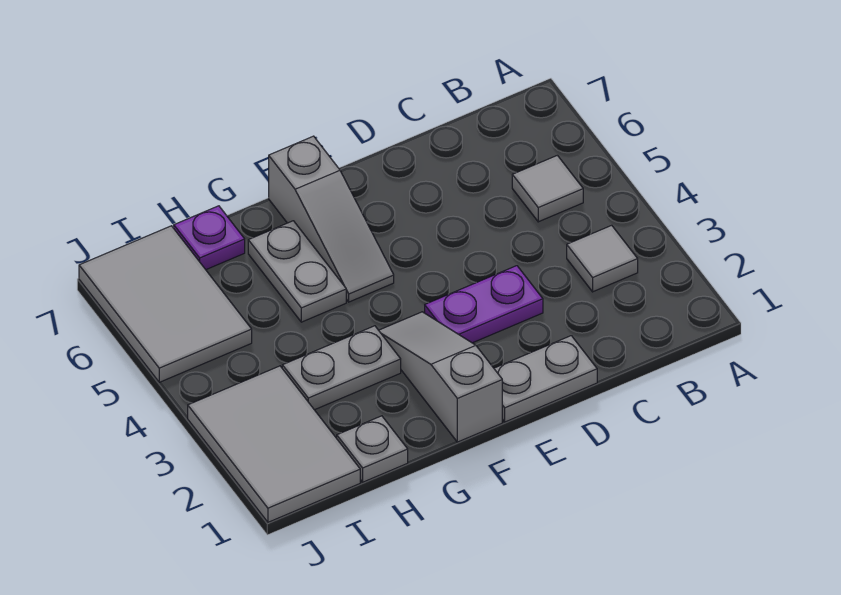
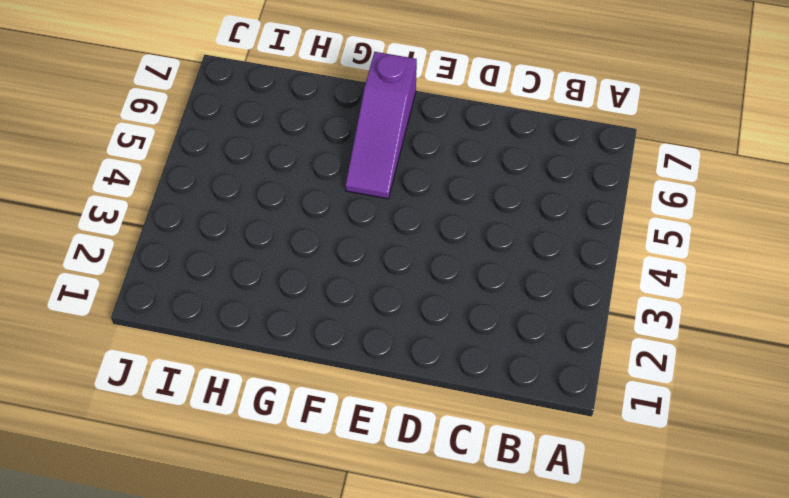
purple 1x3 slope [345,52,417,199] -> grey 1x3 slope [269,136,394,302]
none -> grey 1x1 tile [567,225,638,292]
none -> grey 1x1 tile [512,155,583,222]
none -> grey 1x2 plate [494,336,597,422]

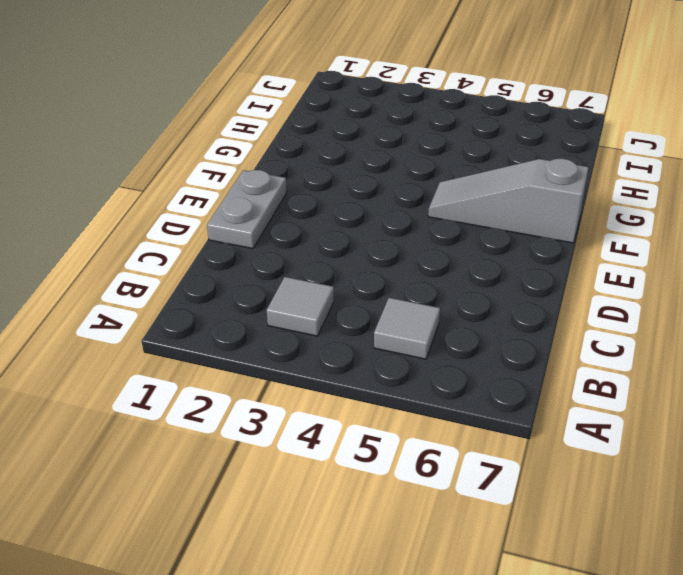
none -> purple 1x2 plate [425,266,543,343]
none -> grey 1x3 slope [379,312,502,442]
none -> grey 1x2 plate [282,326,401,410]

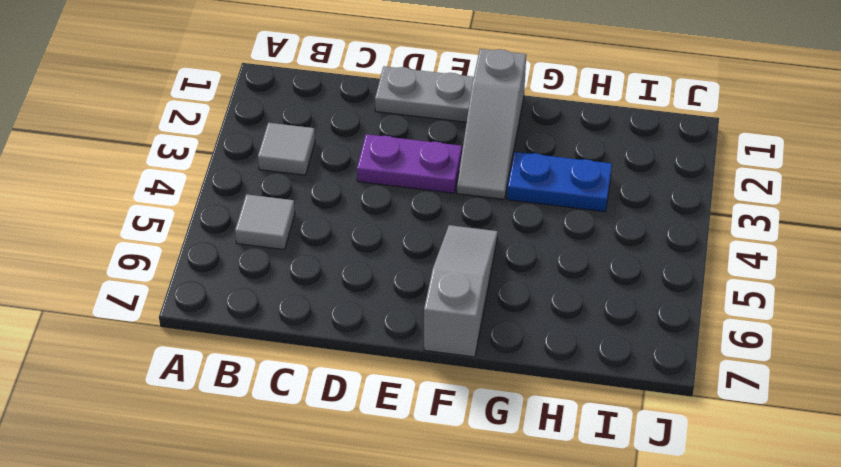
blue 1x2 plate [507,152,612,212] -> grey 1x2 plate [282,326,401,410]
none -> grey 1x2 plate [248,221,346,322]
none -> grey 1x1 plate [337,416,408,482]
none -> purple 1x1 plate [174,206,245,270]

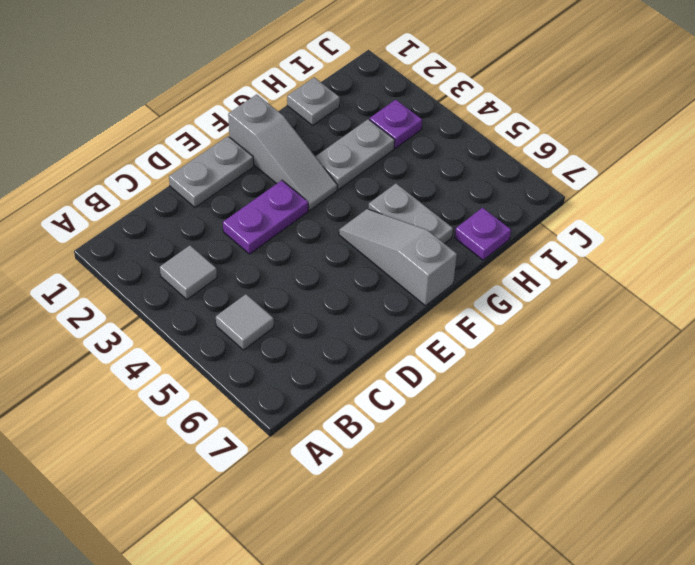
purple 1x1 plate [369,100,422,148] -> grey 2x3 tile [188,366,360,522]
none -> grey 2x3 tile [79,226,252,382]

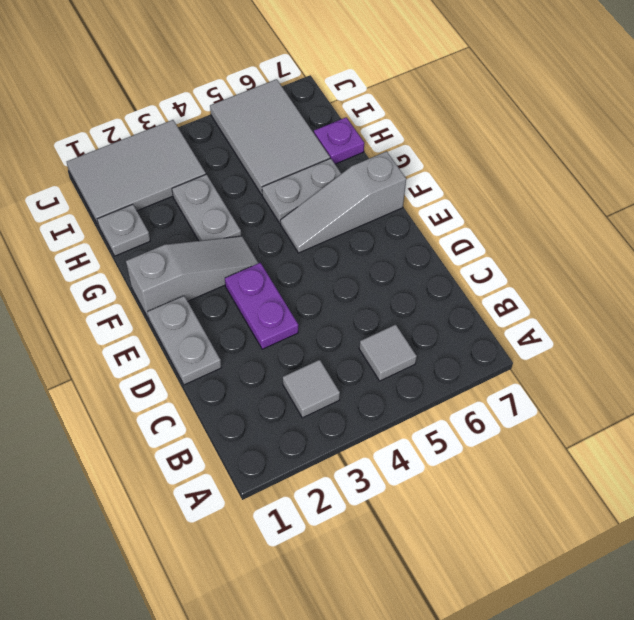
grey 2x3 tile [210,79,330,195] -> grey 2x3 tile turned to [79,226,252,382]

